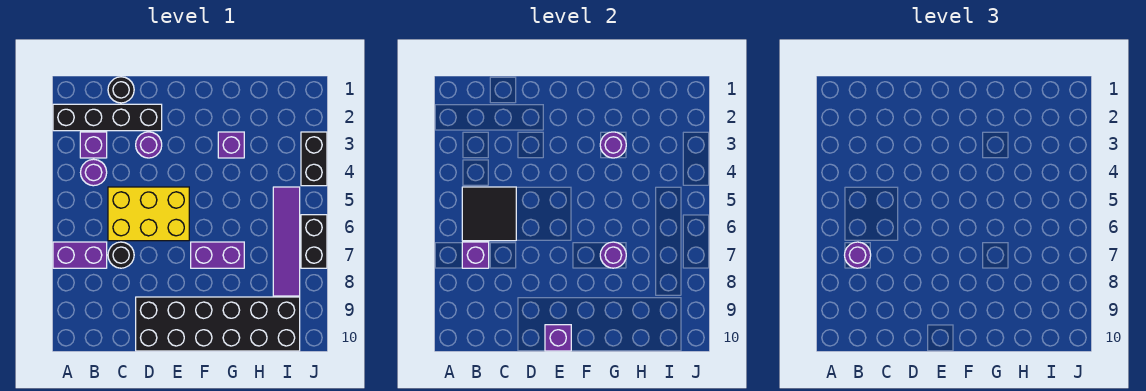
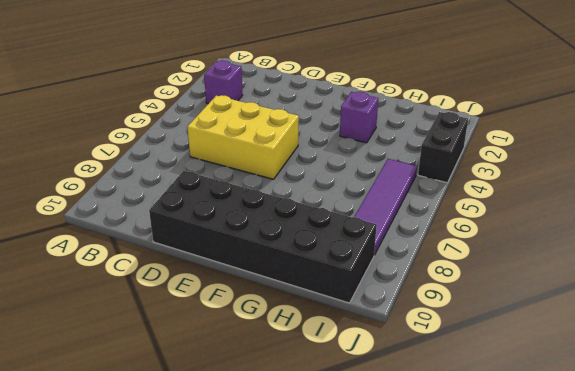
none -> black 1x4 brick [53,104,162,131]
none -> purple 1x2 brick [53,242,107,268]
none -> purple 1x1 round brick [81,159,107,186]

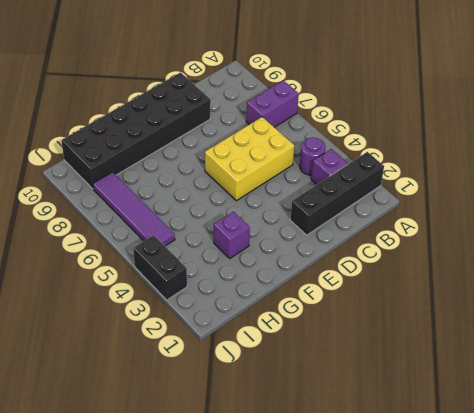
none -> black 1x1 round brick [108,77,134,103]
none -> black 1x1 round brick [108,242,134,268]
none -> purple 1x1 round brick [136,132,162,158]

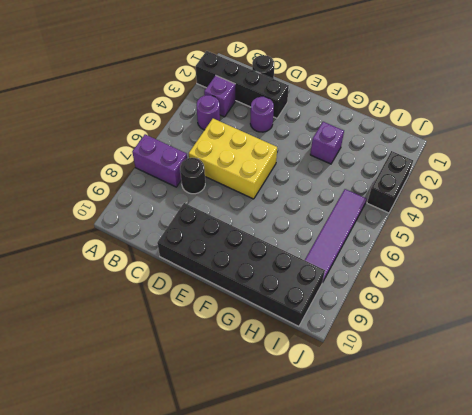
none -> purple 1x2 brick [191,242,244,268]
none -> black 1x2 brick [301,215,327,268]
none -> black 2x2 tile [462,187,516,241]

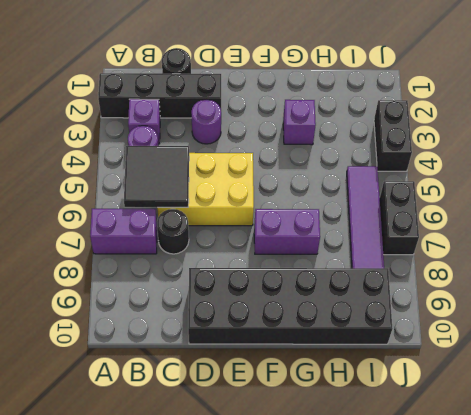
none -> purple 1x1 brick [462,242,489,268]
none -> purple 1x1 brick [545,325,571,351]
none -> purple 1x1 round brick [600,132,626,158]

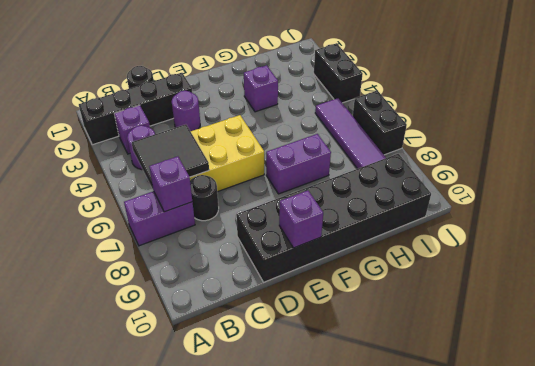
none -> purple 1x1 round brick [600,132,626,158]
none -> purple 1x1 round brick [600,242,626,268]
none -> purple 1x1 round brick [845,242,871,268]

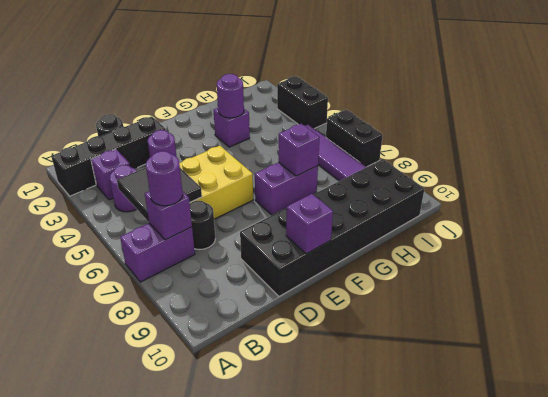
purple 1x1 brick [279,124,320,176] -> purple 1x1 round brick [600,242,626,268]

